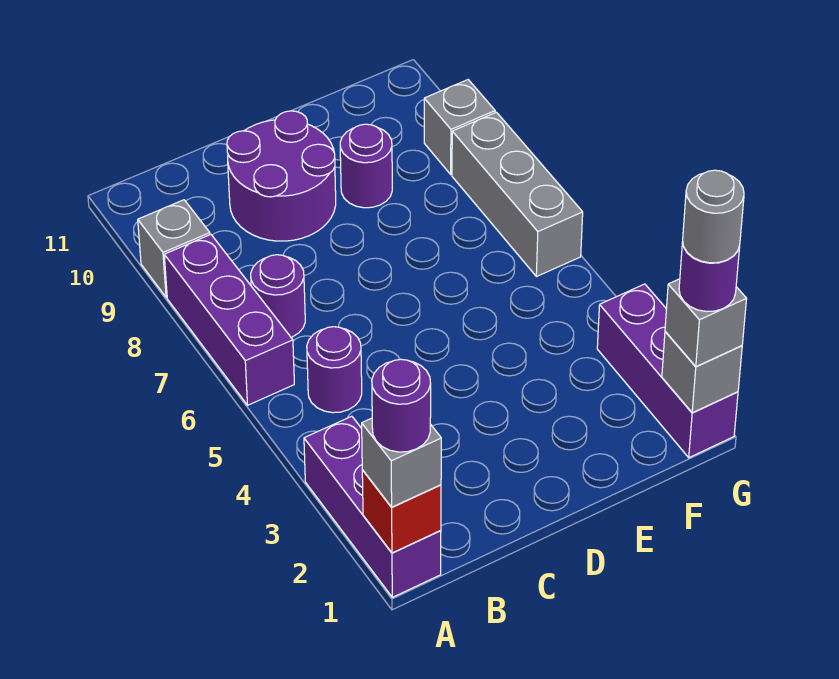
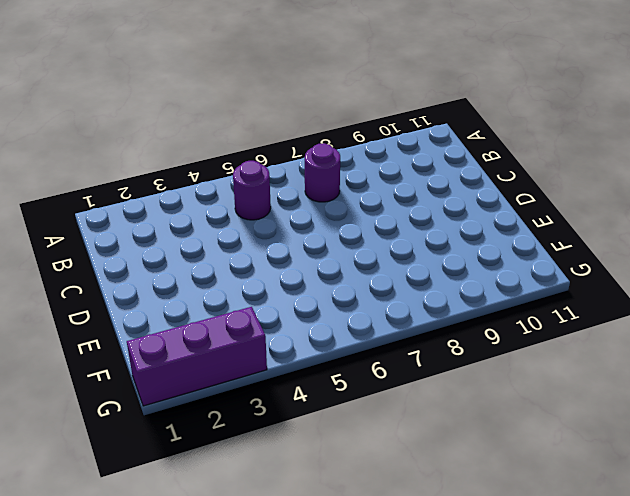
none -> purple 1x3 brick [304,416,441,597]
none -> purple 1x3 brick [164,235,294,405]
none -> grey 1x1 brick [138,200,210,297]

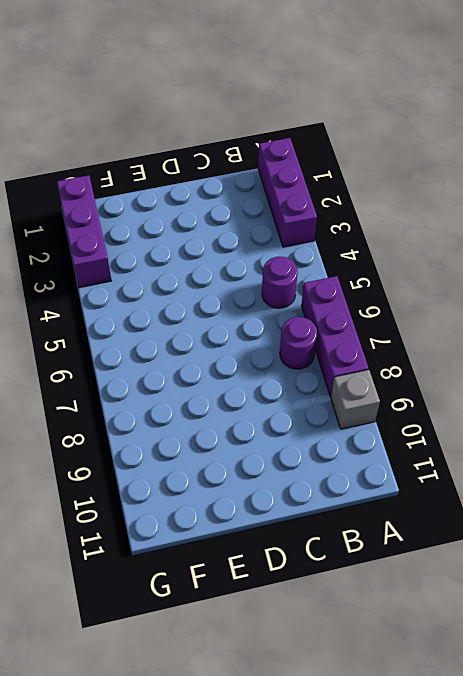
none -> purple 2x2 round brick [227,111,336,241]
none -> purple 1x1 round brick [340,124,392,208]
none -> grey 1x3 brick [452,112,583,277]

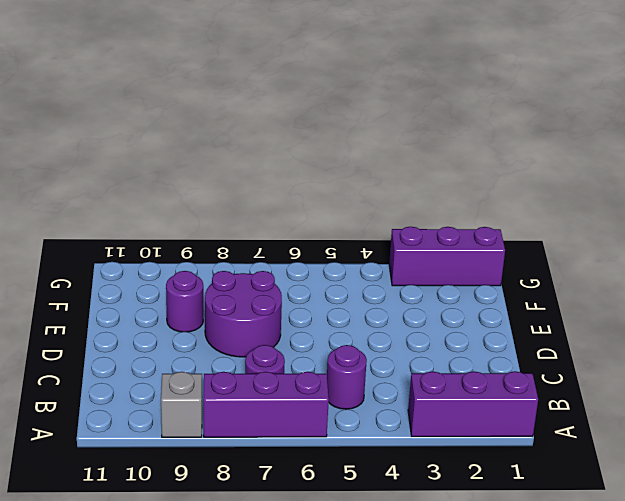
purple 2x2 round brick [205,271,282,357] -> purple 2x2 round brick moved to [227,111,336,241]
none -> grey 1x3 brick [452,112,583,277]
none -> grey 1x1 brick [424,80,495,174]
none -> red 1x1 brick [362,470,441,553]

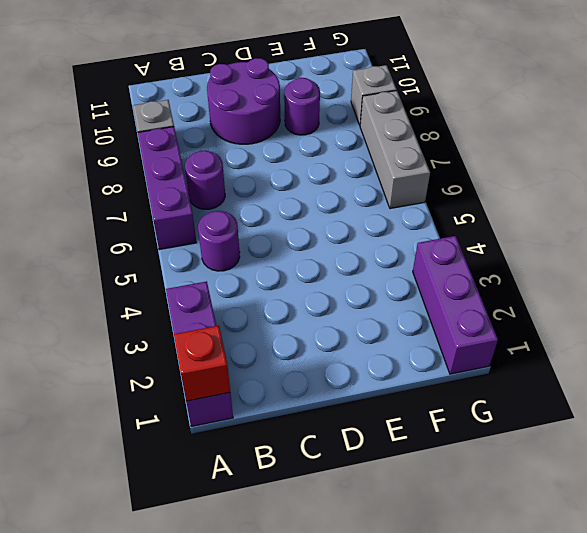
none -> grey 1x1 brick [662,332,742,413]
none -> grey 1x1 brick [362,418,441,507]
none -> grey 1x1 brick [665,279,747,366]

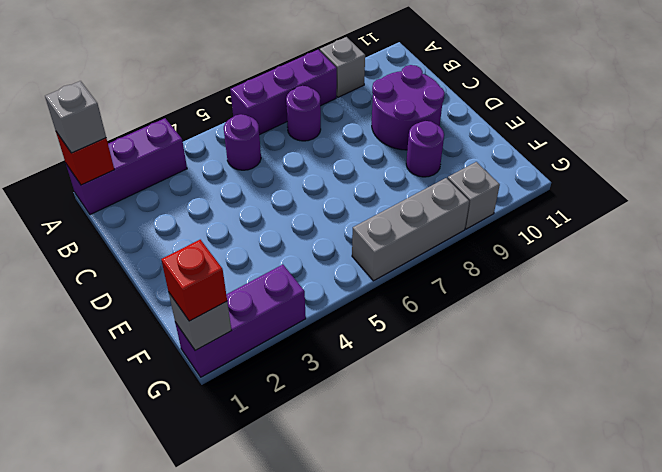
red 1x1 brick [161,240,227,321] -> grey 1x1 brick [665,279,747,366]
none -> purple 1x1 round brick [372,359,431,452]
none -> purple 1x1 round brick [679,242,740,312]
none -> grey 1x1 round brick [683,170,744,263]

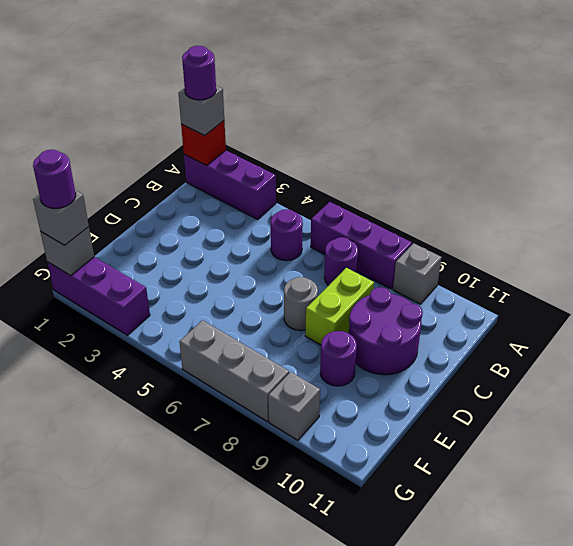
lime 1x2 brick [305,268,374,345] -> none
grey 1x1 round brick [284,277,318,331] -> grey 1x1 round brick moved to [683,170,744,263]

